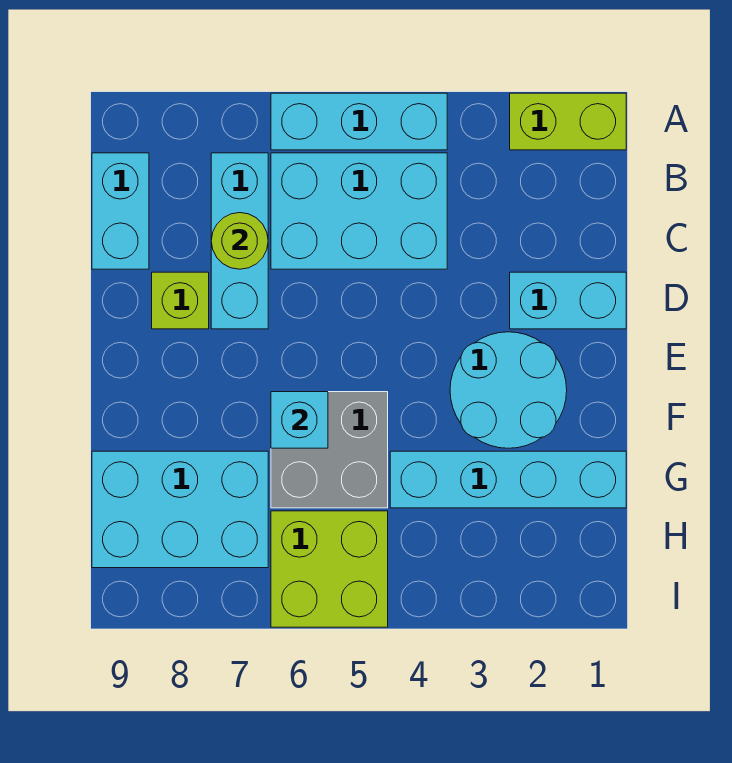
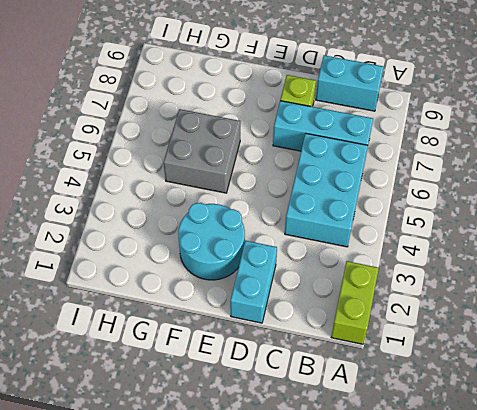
none -> cyan 1x3 brick [271,93,447,150]
none -> cyan 1x4 brick [390,451,626,508]
none -> cyan 2x3 brick [92,451,268,568]

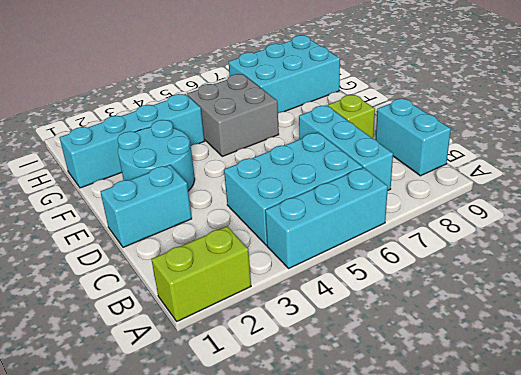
none -> lime 2x2 brick [271,511,388,627]
none -> lime 1x1 round brick [211,213,268,269]
none -> cyan 1x1 brick [271,392,328,448]

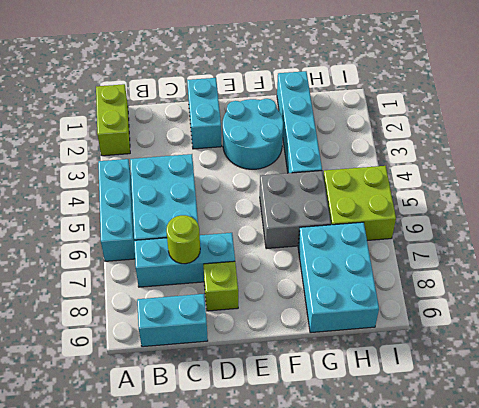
none -> cyan 1x1 brick [271,392,328,448]

